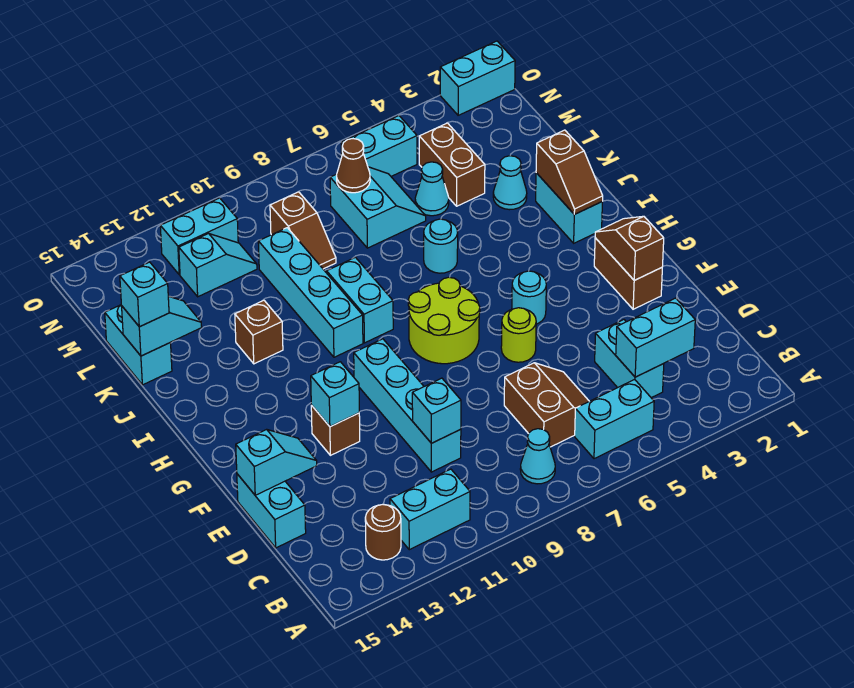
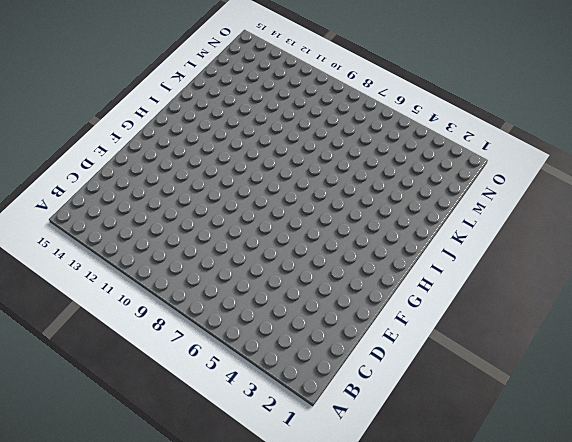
none -> cyan 1x2 brick [575,379,654,459]
none -> cyan 1x1 cone [520,429,555,484]
none -> cyan 1x2 brick [390,469,470,550]
none -> brown 1x1 round brick [365,504,401,560]

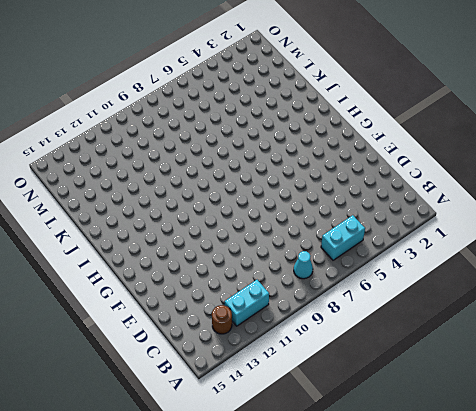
none -> cyan 1x2 brick [595,320,664,398]
none -> brown 2x2 slope [504,363,589,447]
none -> cyan 1x4 brick [354,339,461,472]
none -> cyan 1x2 brick [237,474,306,548]

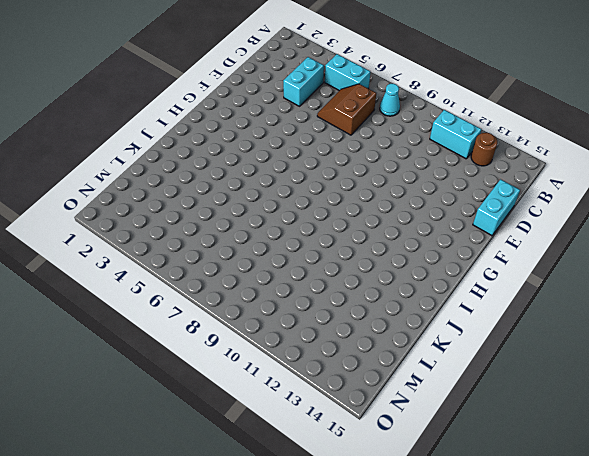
none -> cyan 1x4 brick [354,339,461,472]
none -> brown 1x2 brick [594,238,662,309]
none -> lime 1x1 round brick [501,308,536,362]
none -> brown 1x1 brick [311,405,360,455]

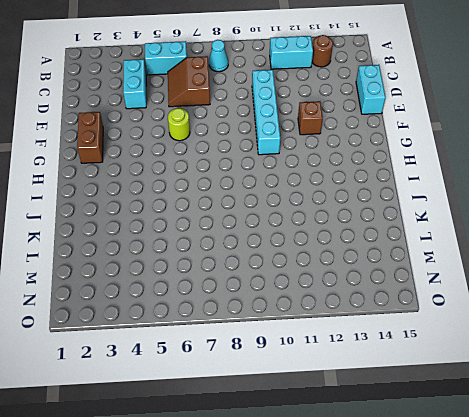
none -> cyan 1x1 round brick [512,271,546,324]
none -> lime 2x2 round brick [408,277,480,364]
none -> cyan 1x2 brick [536,173,602,243]
none -> cyan 1x2 brick [327,257,393,343]

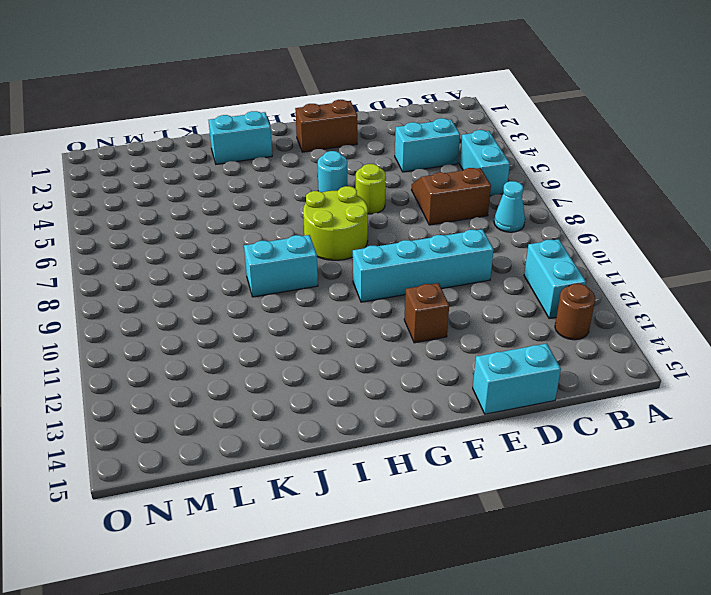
none -> cyan 1x4 brick [258,228,363,357]
none -> cyan 1x1 round brick [424,219,458,273]
none -> brown 1x1 brick [235,300,283,364]
none -> cyan 1x1 cone [493,156,527,210]

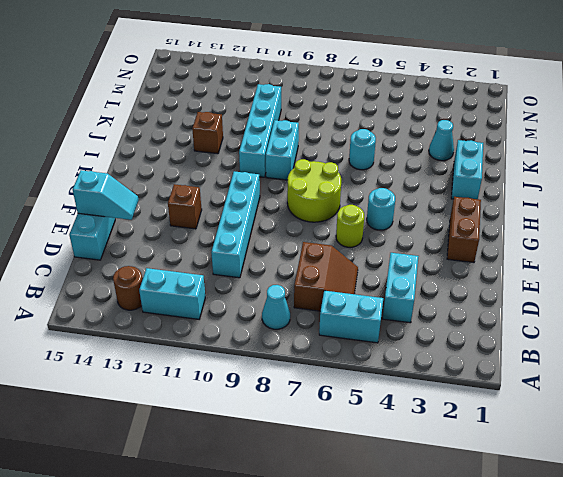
none -> cyan 1x2 brick [105,305,172,385]
none -> brown 1x2 brick [419,123,485,206]
none -> cyan 1x1 cone [415,162,449,216]
none -> cyan 2x2 slope [330,167,426,248]

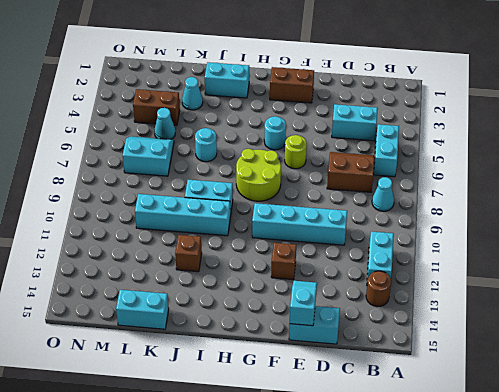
none -> brown 1x2 slope [270,192,336,269]
none -> cyan 1x2 slope [179,233,257,297]
none -> cyan 1x2 brick [341,116,417,176]
none -> cyan 1x2 brick [160,198,238,275]

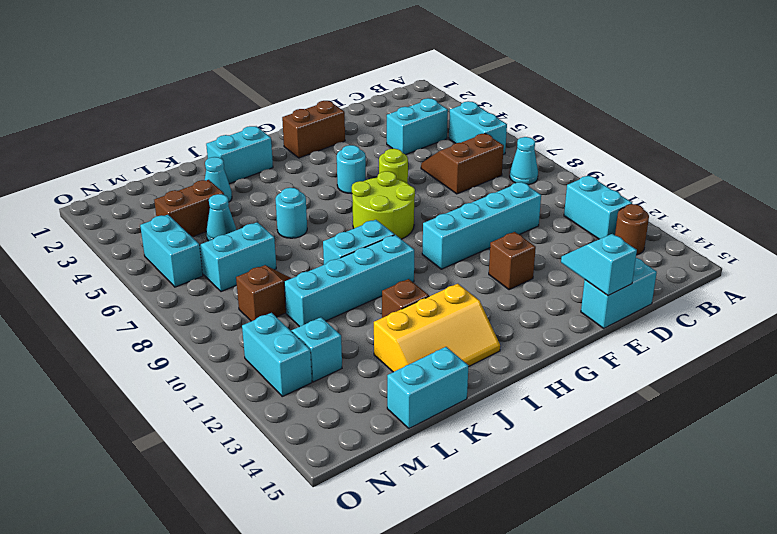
yellow 2x3 slope [374,284,500,372] -> none
none -> cyan 1x2 brick [440,41,515,115]
none -> cyan 1x2 brick [616,298,695,377]
none -> cyan 1x1 brick [412,378,461,443]
none -> brown 1x2 slope [595,216,664,280]

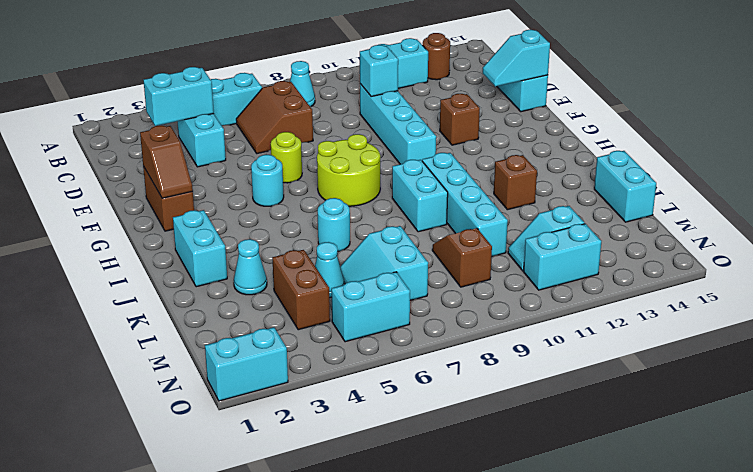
none -> cyan 1x1 brick [311,362,359,427]
none -> brown 1x2 slope [536,130,603,214]
none -> cyan 1x2 slope [122,296,202,356]
none -> brown 1x1 cone [337,139,370,193]

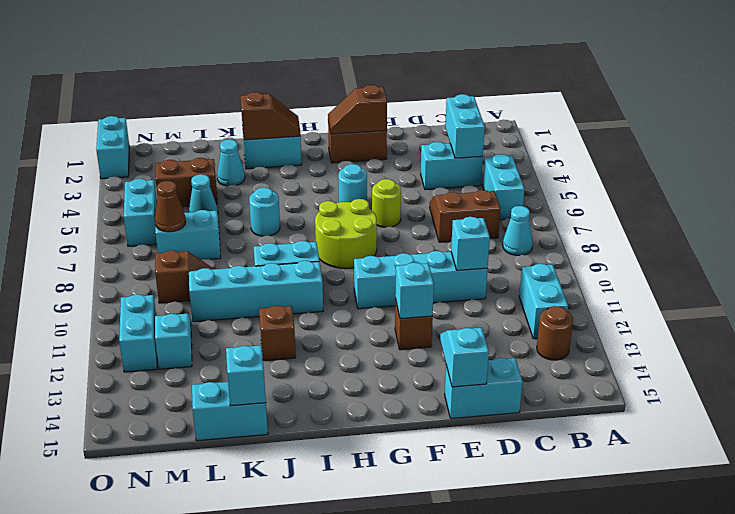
none -> cyan 1x1 brick [120,262,169,327]

